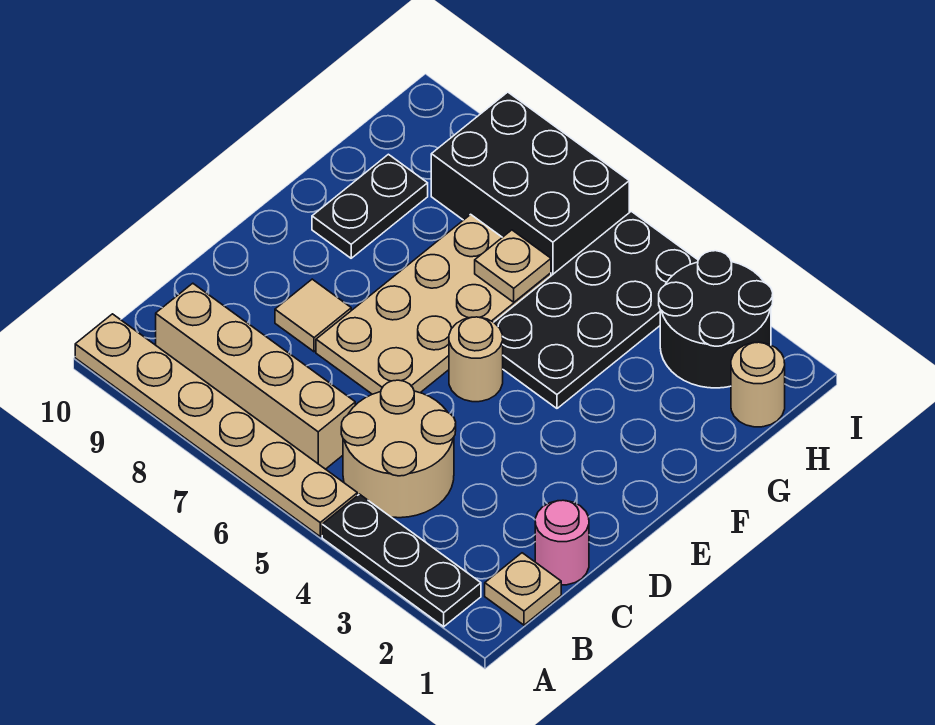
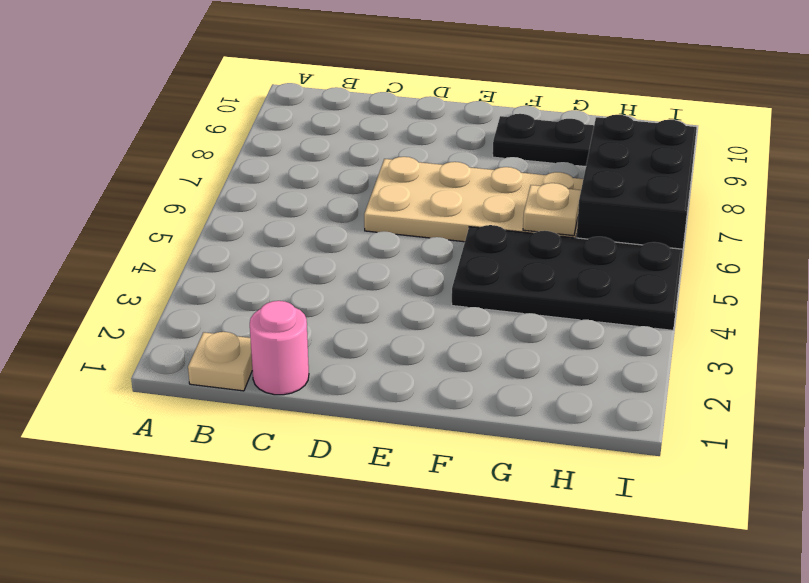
none -> black 1x3 plate [322,494,481,627]
none -> tan 1x6 plate [75,314,357,536]
none -> tan 2x2 round brick [341,380,456,518]

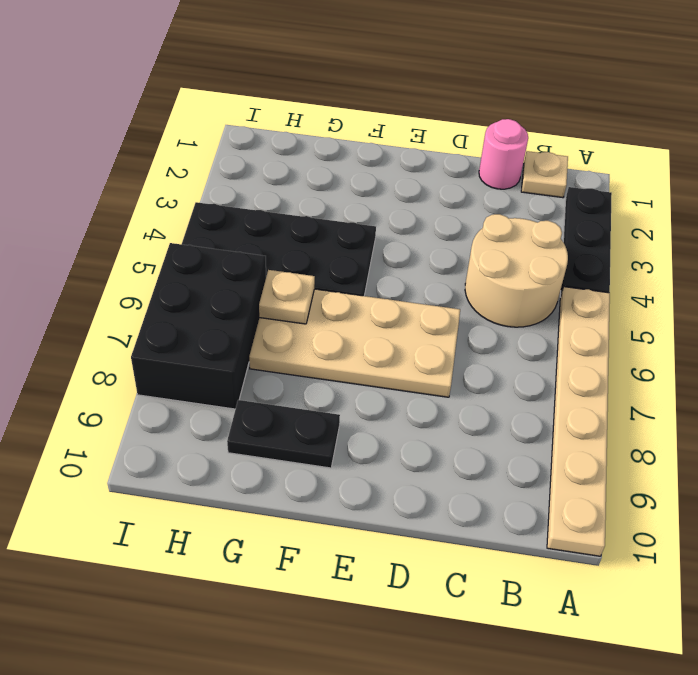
none -> tan 1x4 brick [156,283,355,469]
none -> tan 1x1 tile [275,279,351,352]
none -> tan 1x1 round brick [449,317,503,402]

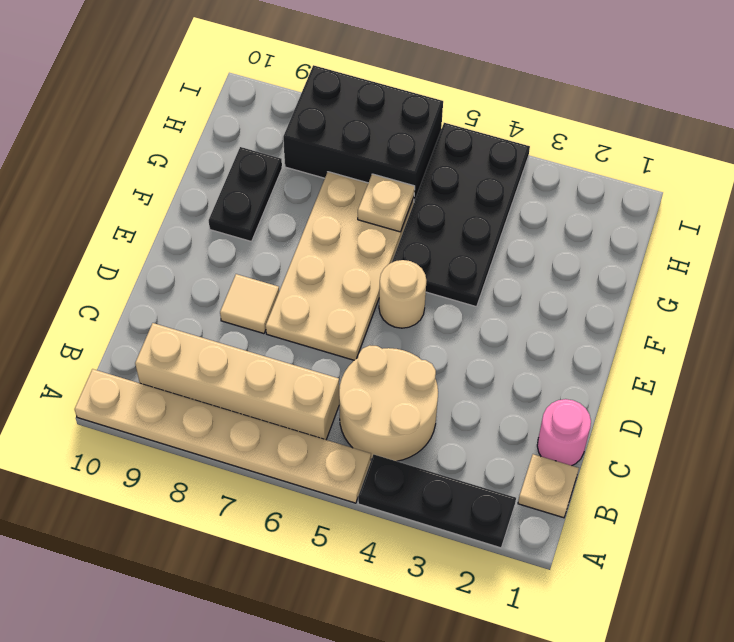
none -> tan 1x1 round brick [731,342,785,427]
none -> black 2x2 round brick [659,251,773,388]

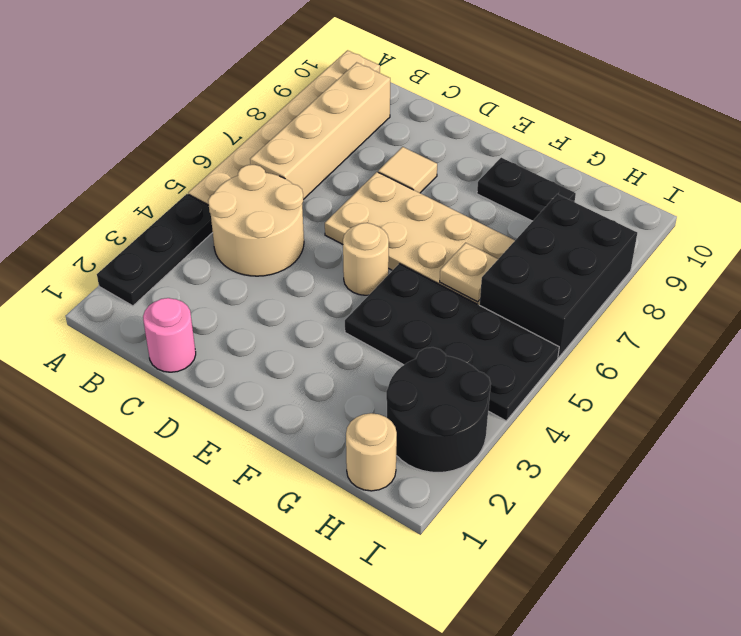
none -> tan 1x1 plate [485,553,561,625]

